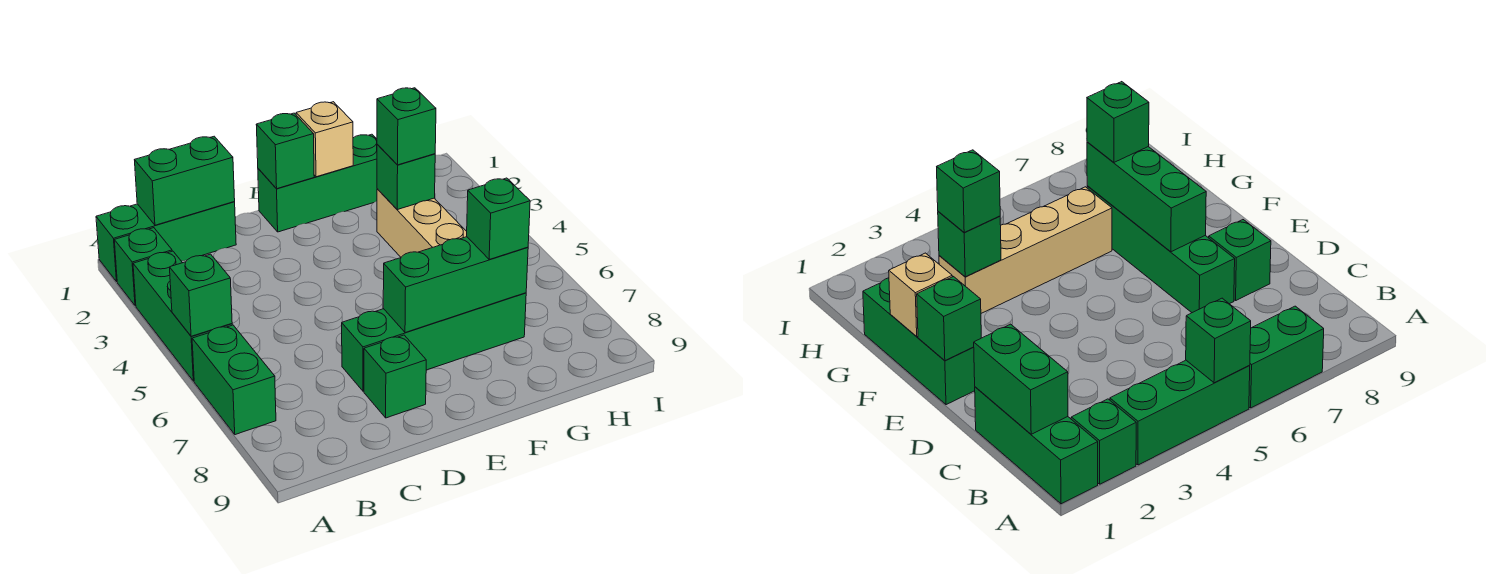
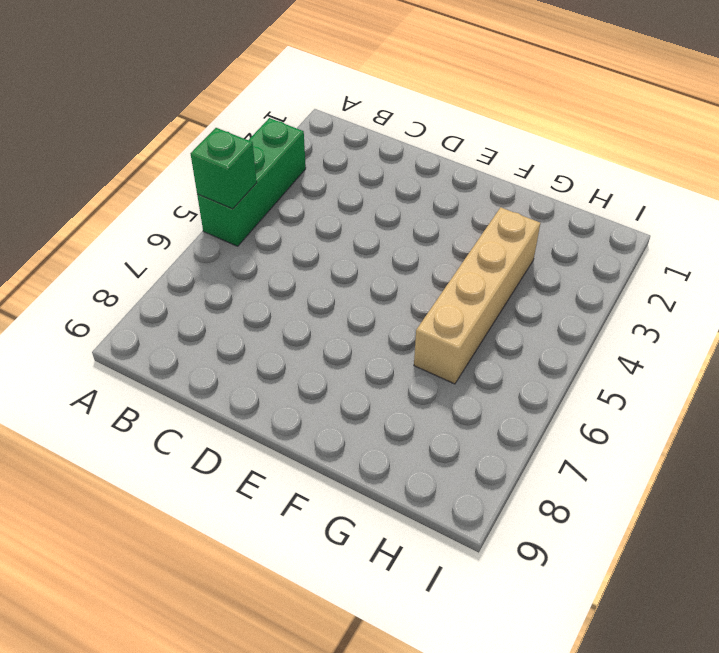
none -> green 1x3 brick [96,202,236,281]
none -> green 1x1 brick [114,228,172,306]
none -> green 1x2 brick [192,325,276,435]

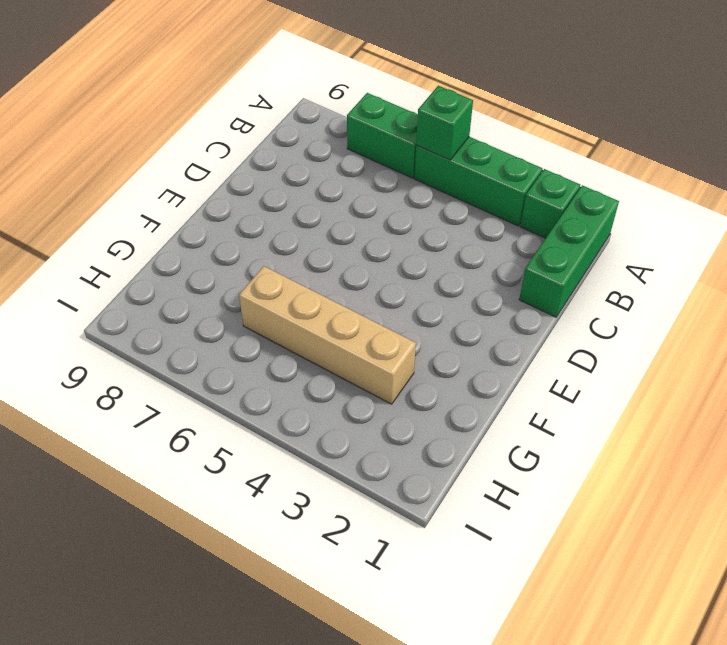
none -> green 1x4 brick [342,293,526,391]
none -> green 1x1 brick [364,335,426,418]
none -> green 1x3 brick [258,134,377,232]

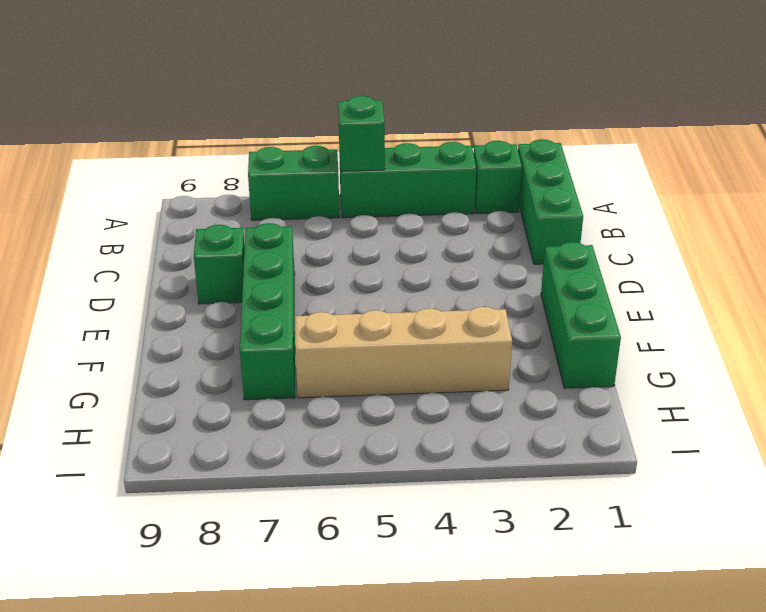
none -> green 1x2 brick [135,136,235,225]
none -> green 1x1 brick [256,113,314,189]
none -> green 1x3 brick [383,237,528,333]

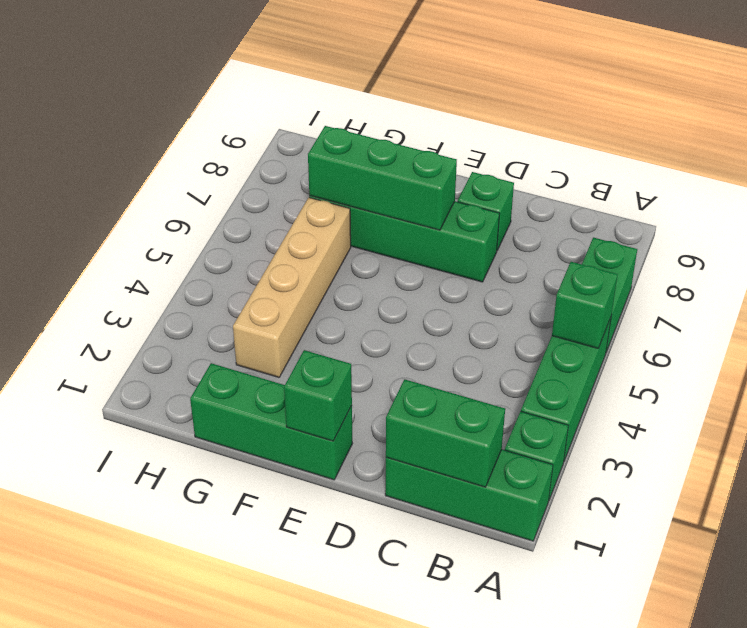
none -> tan 1x1 brick [296,102,353,177]
none -> green 1x1 brick [377,145,435,210]
none -> green 1x1 brick [377,88,436,165]

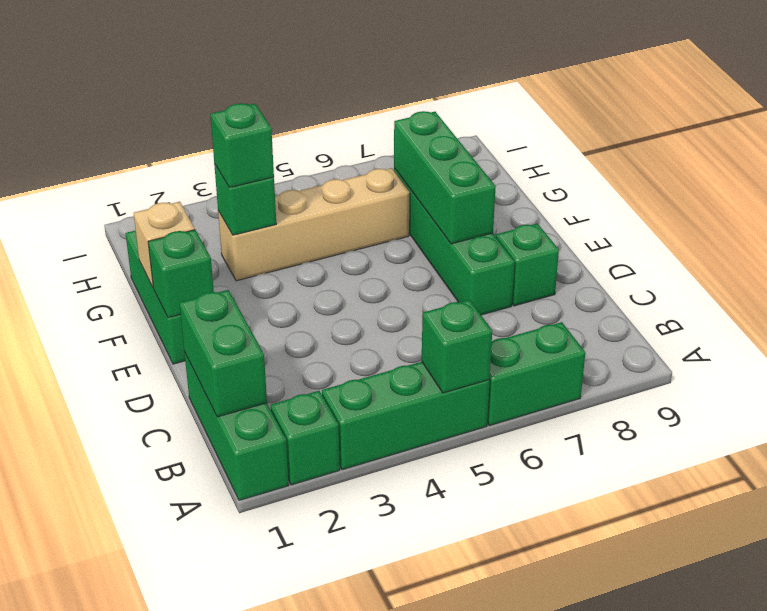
none -> green 1x1 brick [467,178,530,259]

